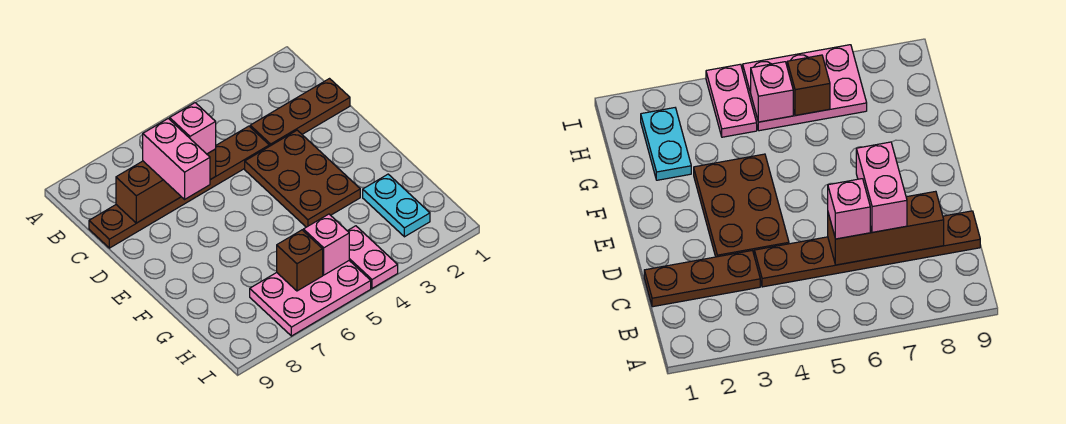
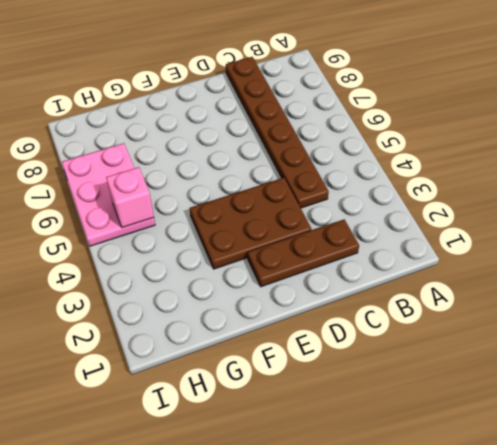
brown 1x3 plate [248,219,359,287] -> brown 1x3 plate turned to [250,79,350,146]
none -> cyan 1x2 plate [363,174,430,237]
none -> pink 1x2 plate [348,226,398,288]

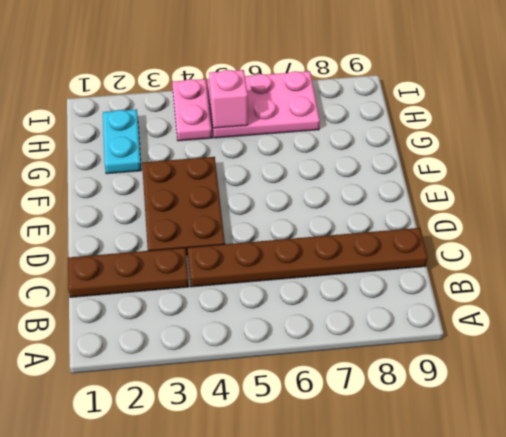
none -> brown 1x3 brick [116,149,216,223]
none -> brown 1x1 brick [277,230,323,291]

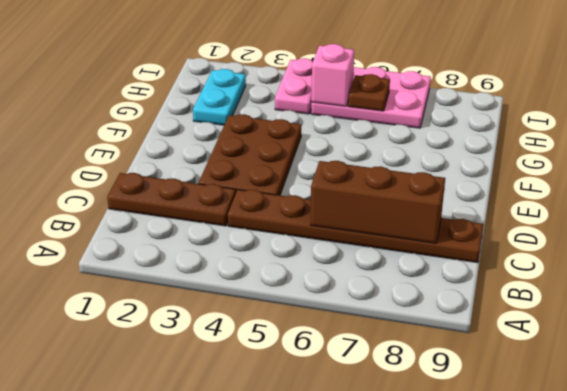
brown 1x1 plate [348,74,390,111] -> brown 1x1 brick [277,230,323,291]
none -> pink 1x1 brick [170,103,216,154]
none -> pink 1x2 brick [143,118,210,199]

